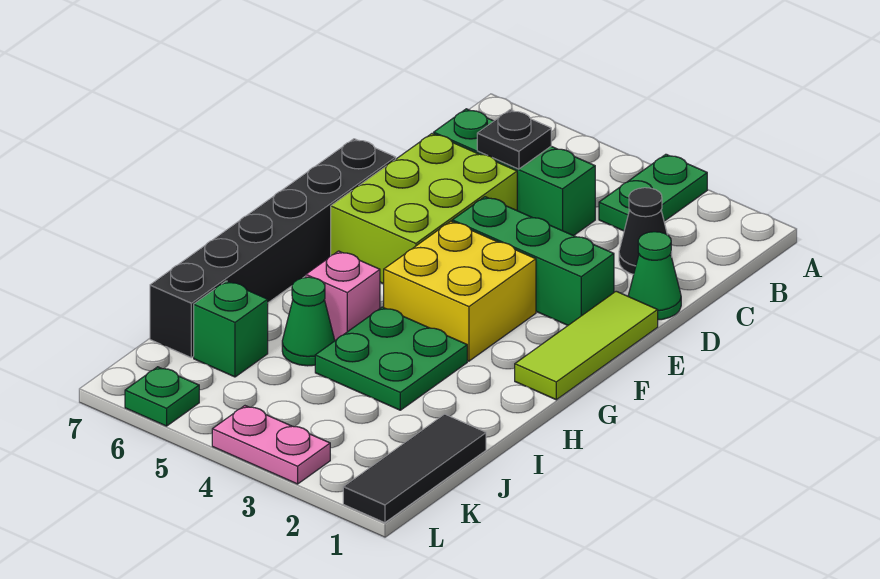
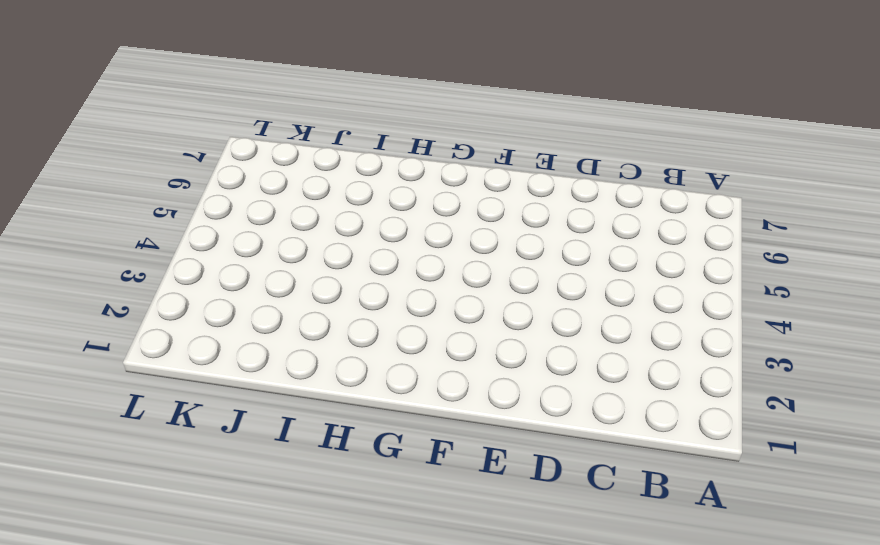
none -> green 1x2 plate [599,154,707,231]
none -> black 1x1 cone [619,188,672,274]
none -> green 1x3 brick [434,109,595,236]

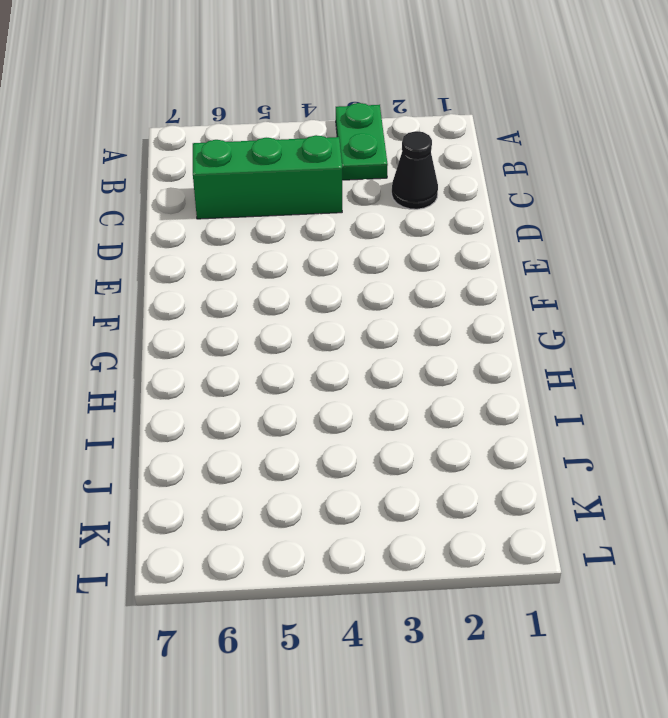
none -> green 1x1 cone [628,232,681,320]
none -> lime 2x3 brick [331,134,517,284]
none -> lime 1x3 tile [515,291,658,400]

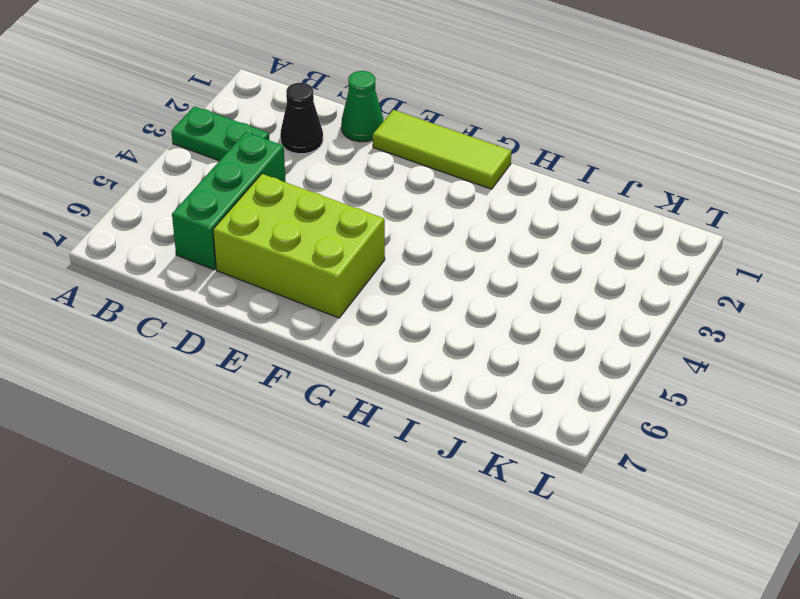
none -> green 1x3 brick [452,197,614,325]
none -> black 1x6 brick [150,139,396,358]
none -> yellow 2x2 brick [384,221,536,361]

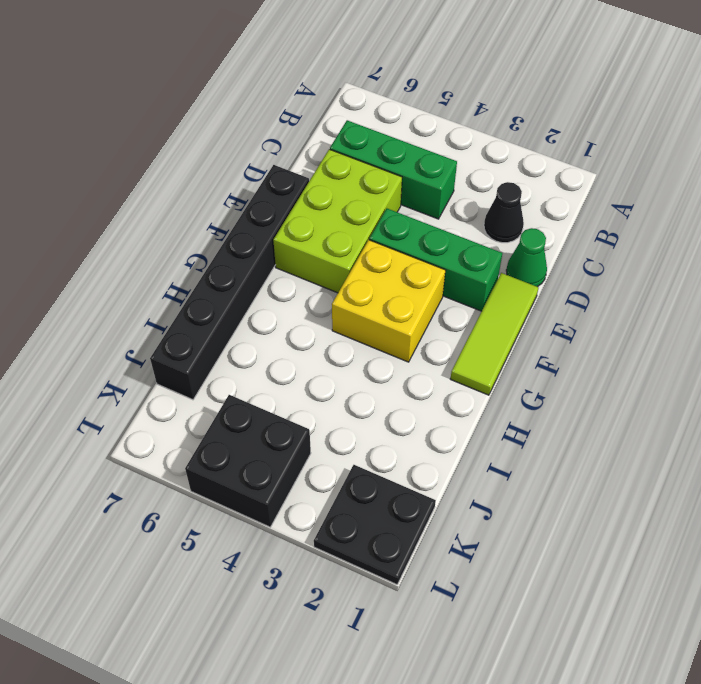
black 2x2 plate [314,465,436,585] -> black 1x3 tile [343,414,486,523]
black 2x2 brick [185,395,311,527] -> pink 1x2 plate [212,406,330,484]
none -> green 1x2 plate [599,154,707,231]
none -> green 2x2 plate [315,307,467,410]
none -> pink 1x1 brick [306,251,380,340]

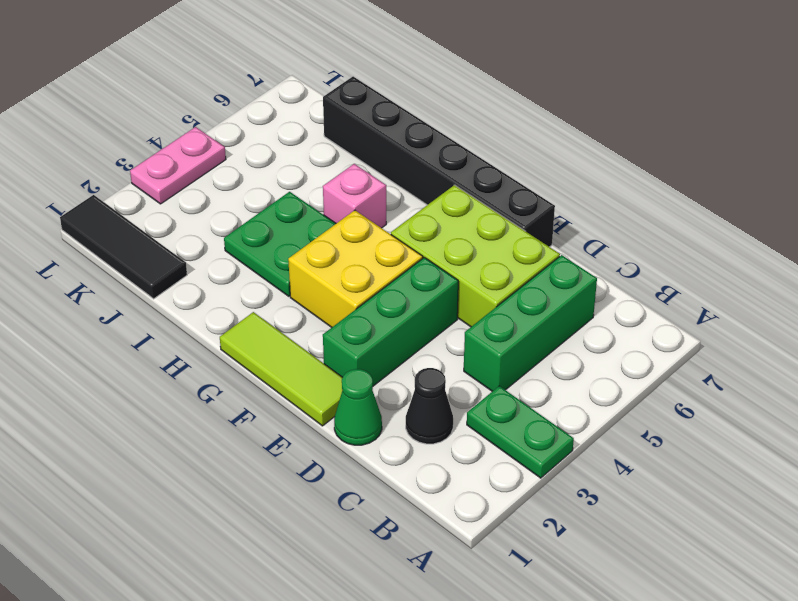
none -> green 1x1 cone [282,277,335,366]
none -> green 1x1 brick [194,281,268,377]
none -> green 1x1 plate [125,367,199,426]

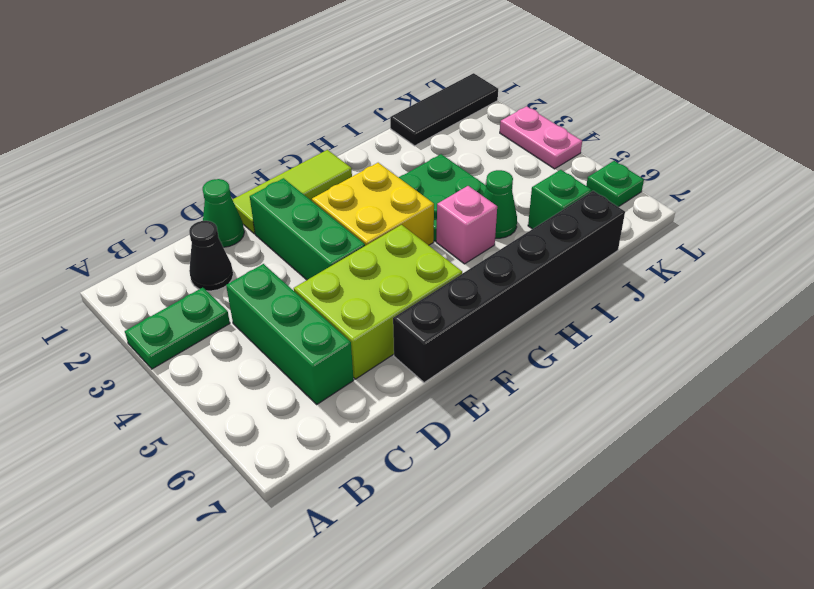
none -> black 1x1 plate [477,110,551,169]

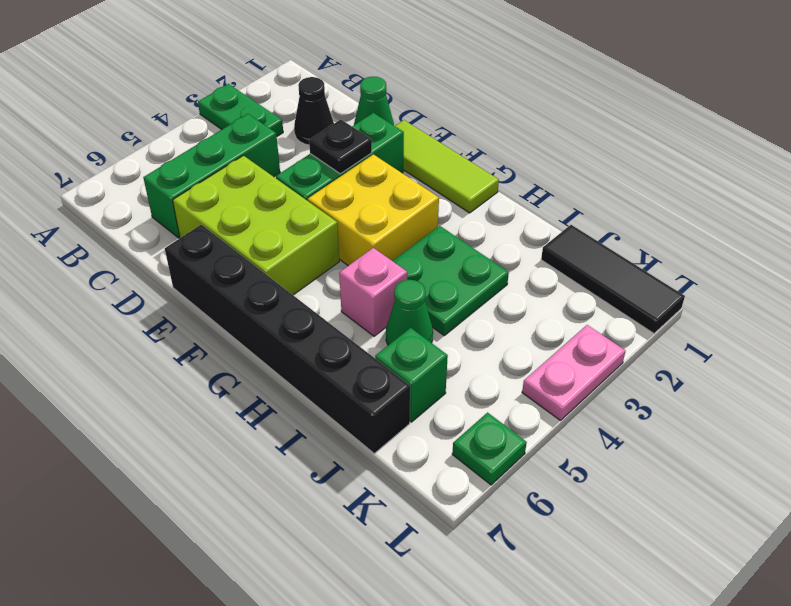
black 1x1 plate [309,120,372,174] -> black 1x1 plate moved to [477,110,551,169]

